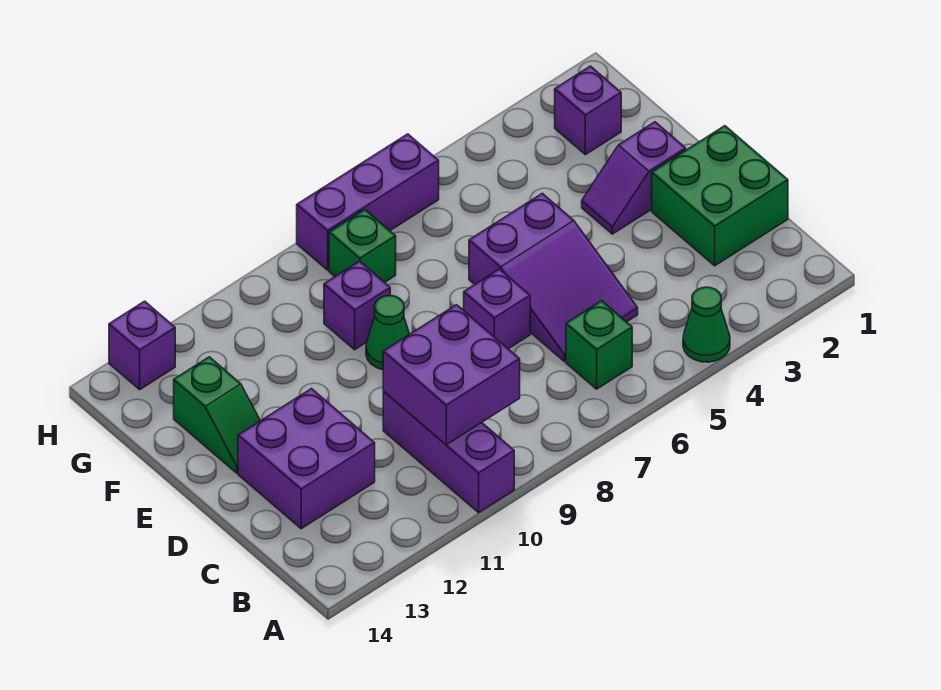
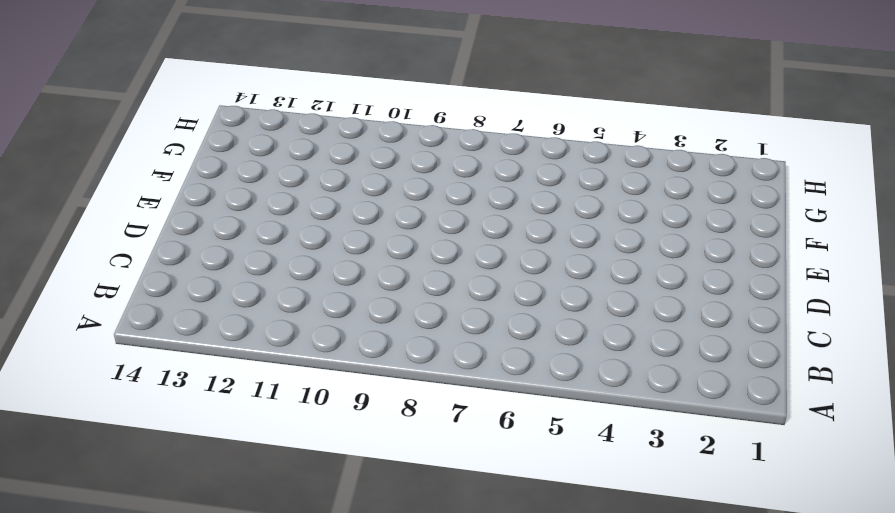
none -> green 1x1 cone [683,287,730,362]
none -> purple 1x3 brick [383,391,514,513]
none -> green 1x1 brick [566,301,632,389]

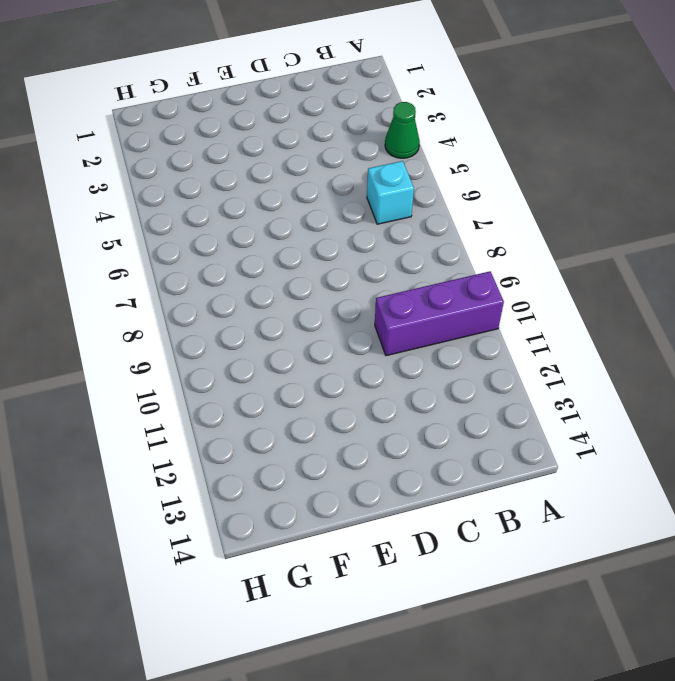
cyan 1x1 brick [367,161,414,224] -> green 1x1 brick [566,301,632,389]
none -> green 2x2 brick [652,126,788,266]
none -> purple 2x3 slope [469,193,638,361]
none -> purple 2x2 brick [238,389,375,529]

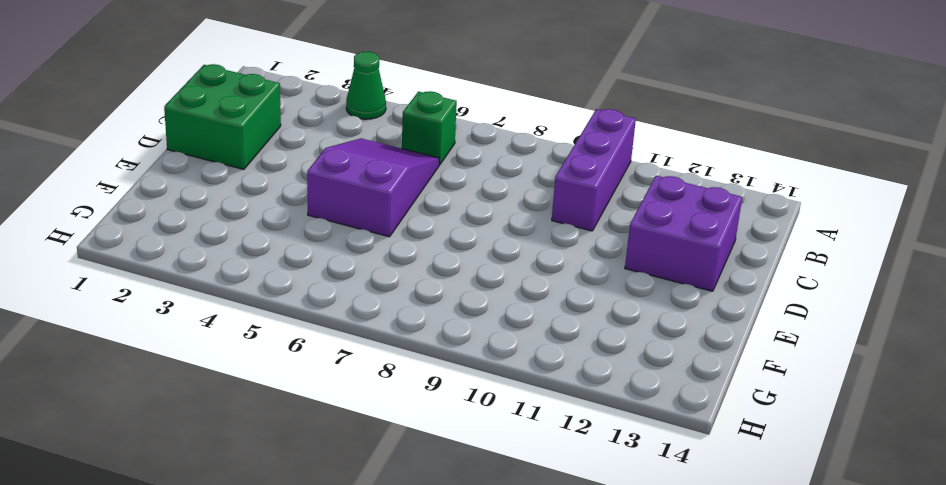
none -> purple 1x1 brick [464,269,530,349]
none -> purple 1x2 slope [582,122,686,234]
none -> green 1x1 cone [366,295,409,370]

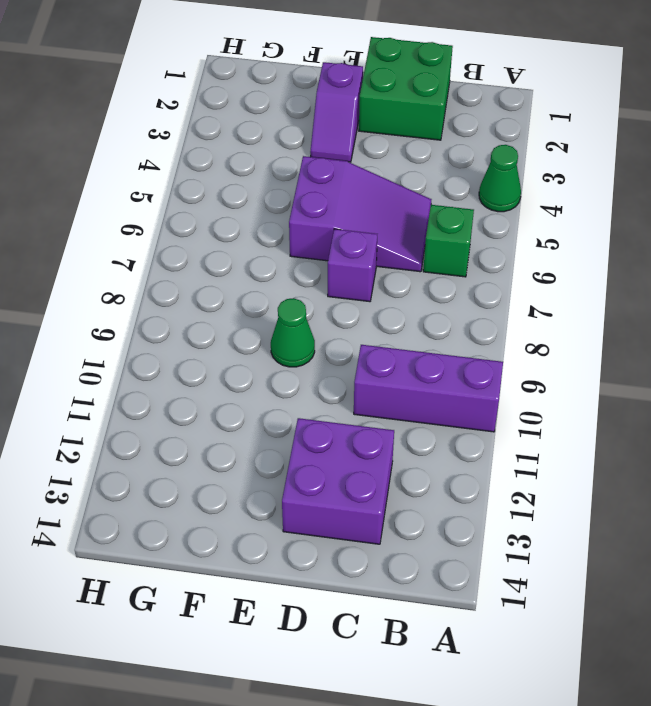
none -> green 1x2 slope [174,357,260,473]
none -> purple 1x1 brick [324,261,390,350]
none -> purple 1x1 brick [555,66,621,155]

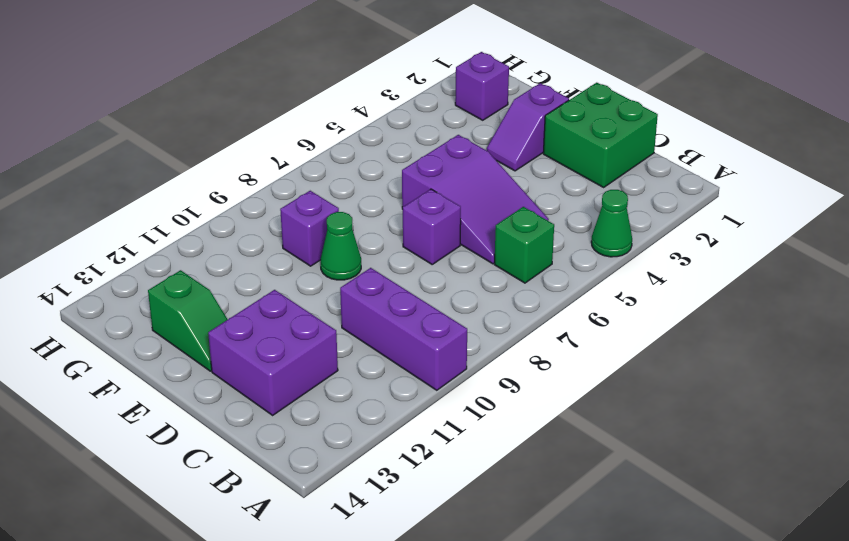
none -> green 1x1 brick [329,210,396,282]
none -> purple 1x3 brick [297,134,439,270]
none -> purple 1x1 brick [109,301,175,390]

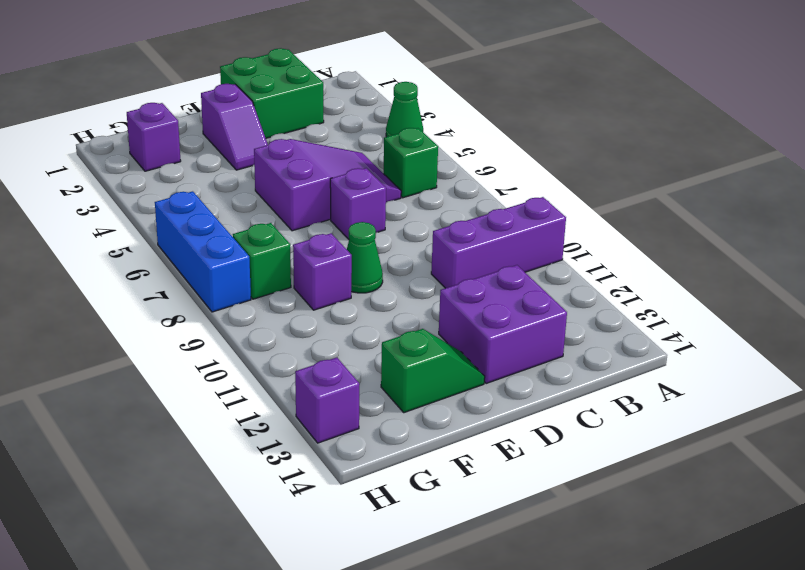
blue 1x3 brick [155,191,251,312] -> purple 1x3 brick [297,134,439,270]
none -> purple 2x2 brick [383,305,520,445]

